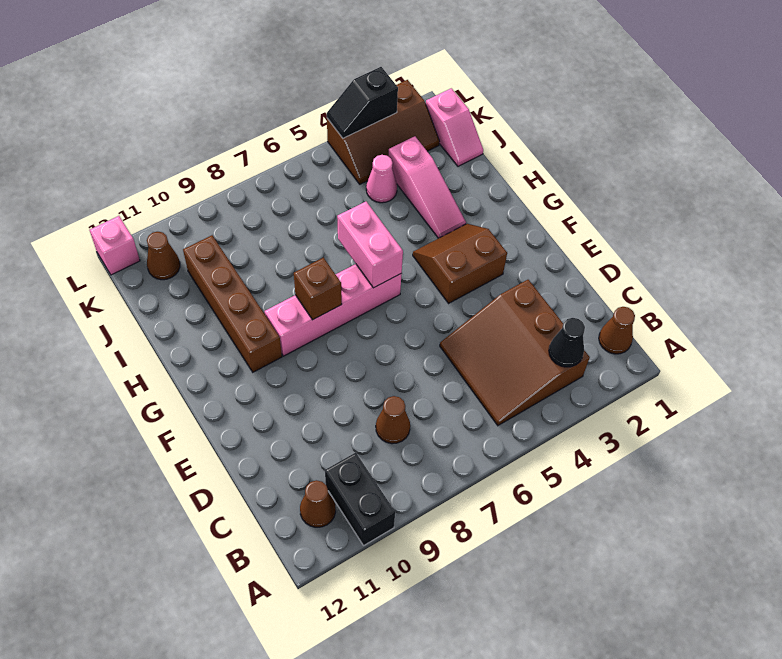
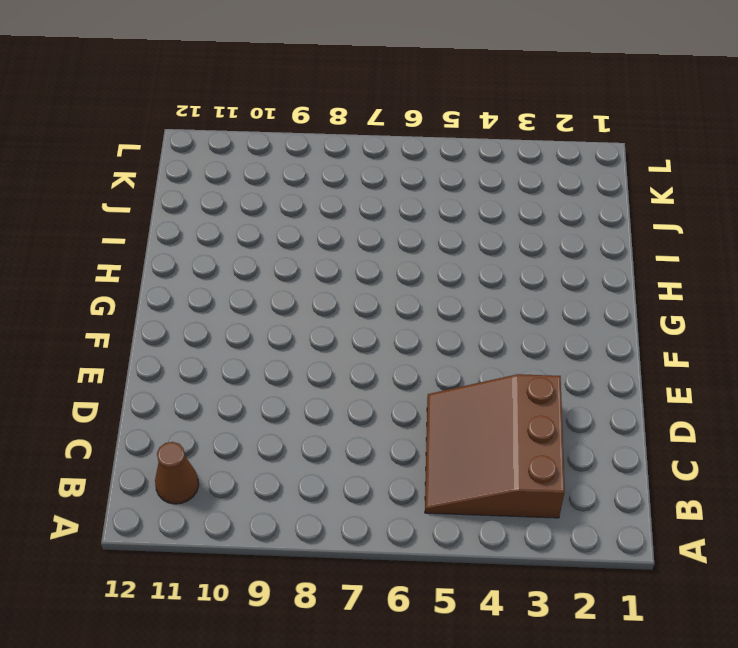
none -> black 1x2 brick [325,452,395,545]
none -> brown 1x1 cone [599,307,635,354]
none -> brown 1x1 cone [376,396,410,444]

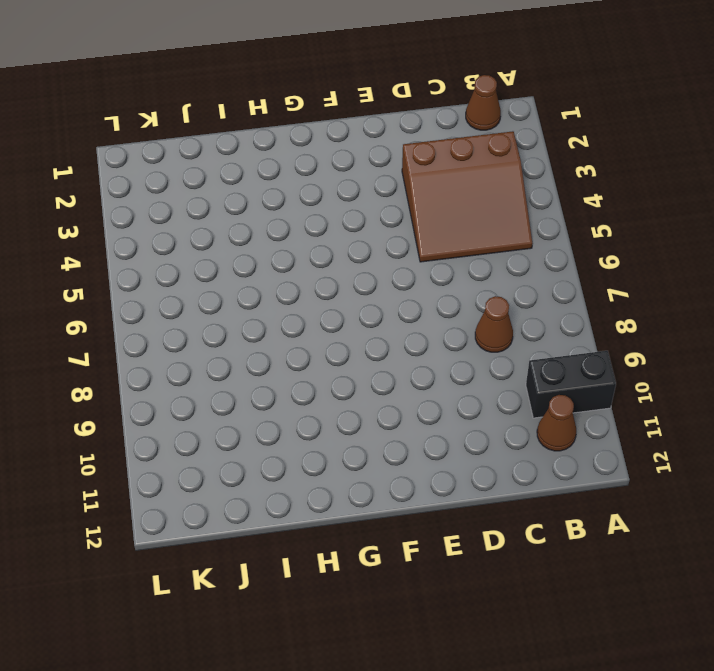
none -> brown 2x2 slope [413,224,507,303]
none -> pink 1x4 brick [265,264,402,356]
none -> brown 1x4 brick [183,235,282,372]

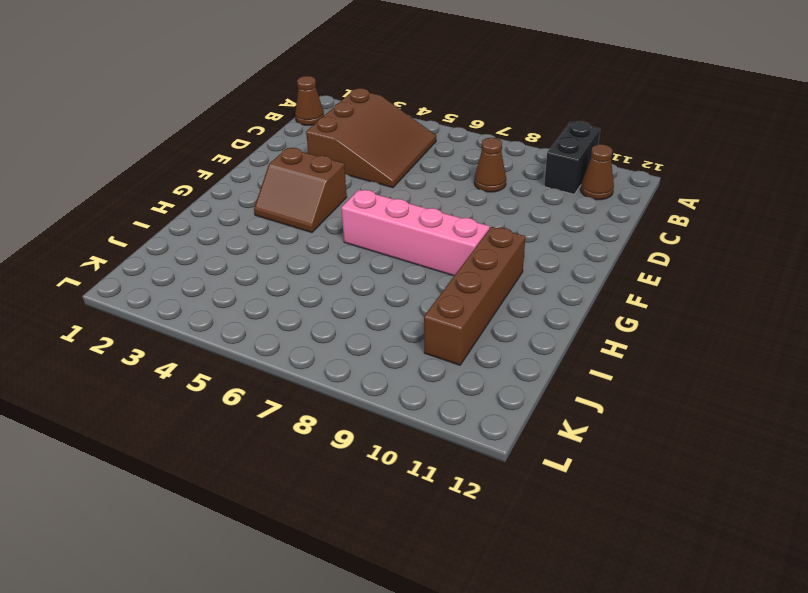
none -> pink 1x3 slope [388,136,466,238]
none -> pink 1x2 slope [426,88,483,166]
none -> pink 1x1 cone [366,155,397,203]

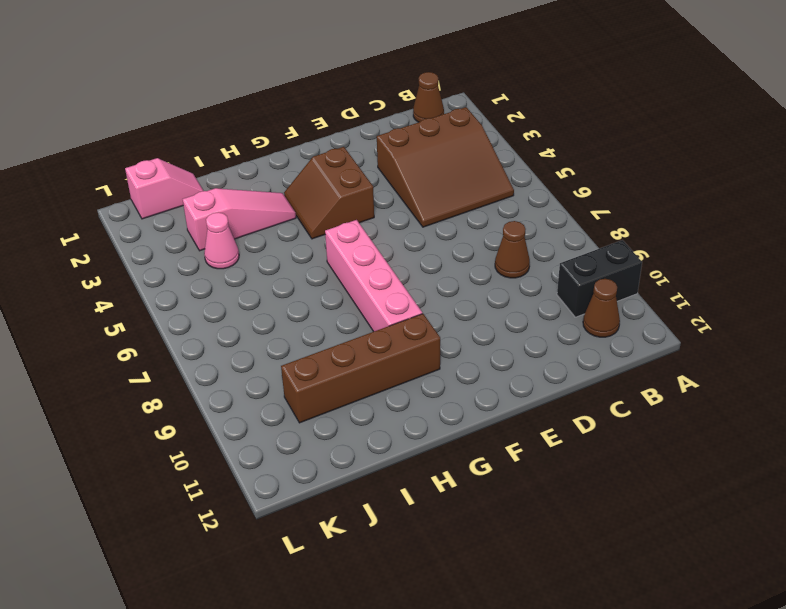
none -> brown 2x3 slope [327,80,439,184]
none -> brown 1x1 cone [147,232,180,280]
none -> pink 1x1 brick [90,216,140,275]

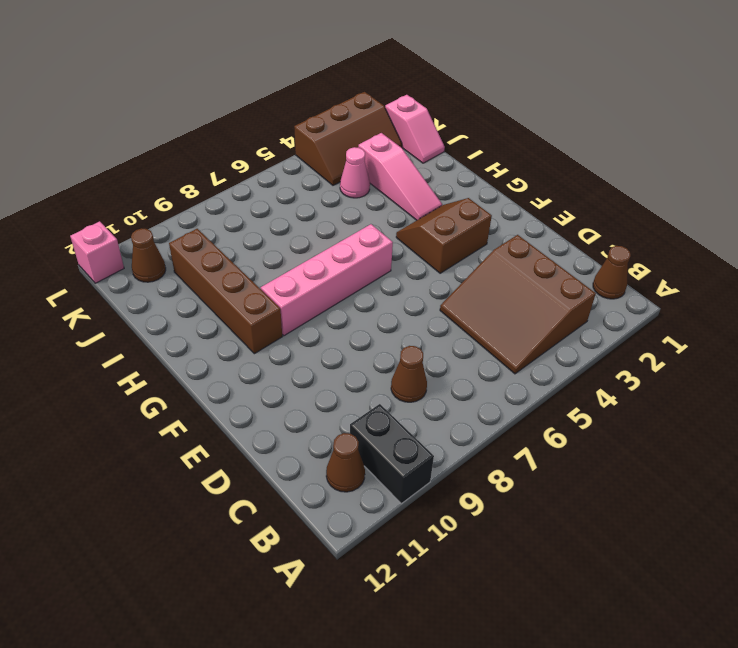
none -> black 1x1 cone [549,318,585,367]
none -> pink 1x2 brick [337,202,403,288]
none -> brown 1x1 brick [294,258,342,320]

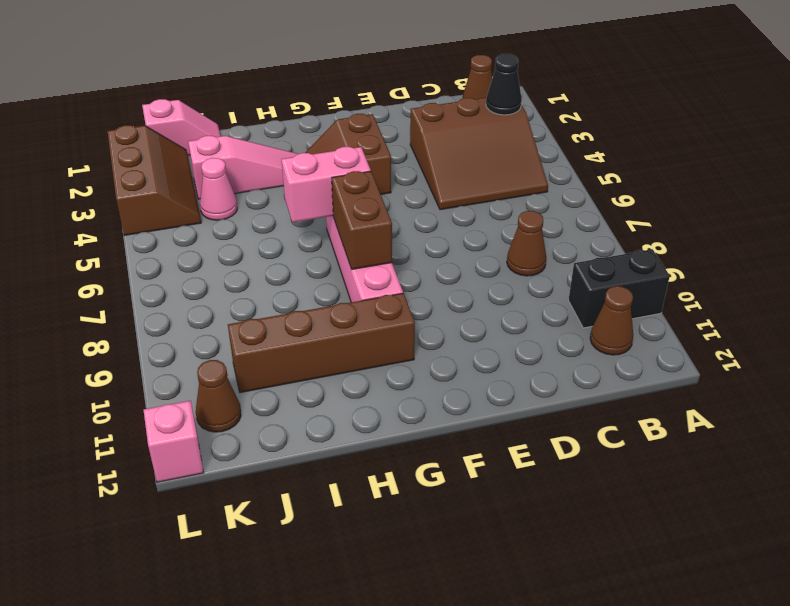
brown 1x2 brick [332,171,392,269] -> brown 1x1 brick [294,258,342,320]
none -> black 1x2 slope [327,67,398,138]

